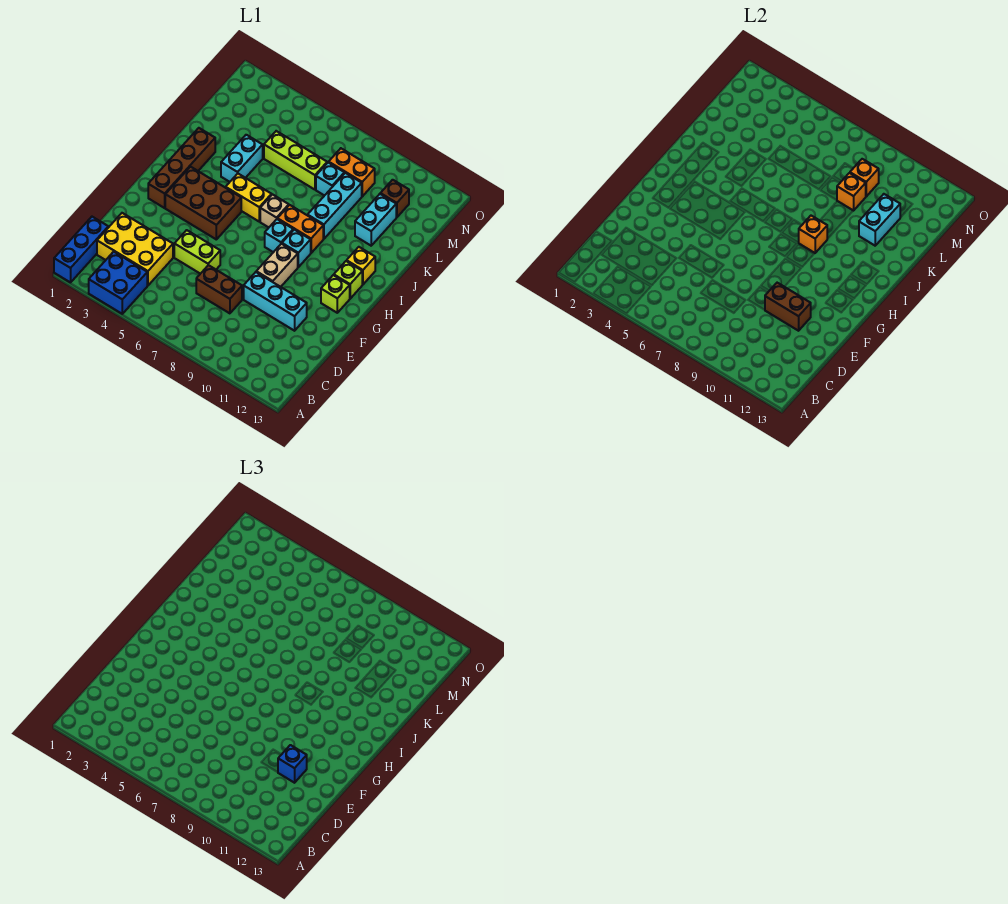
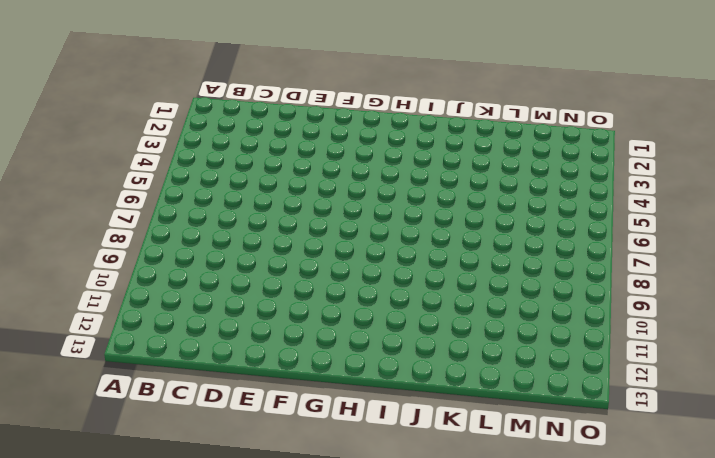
none -> blue 1x3 brick [54,217,108,282]
none -> blue 2x2 brick [89,252,147,314]
none -> yellow 2x3 brick [97,213,173,286]
none -> brown 1x2 brick [196,265,242,313]

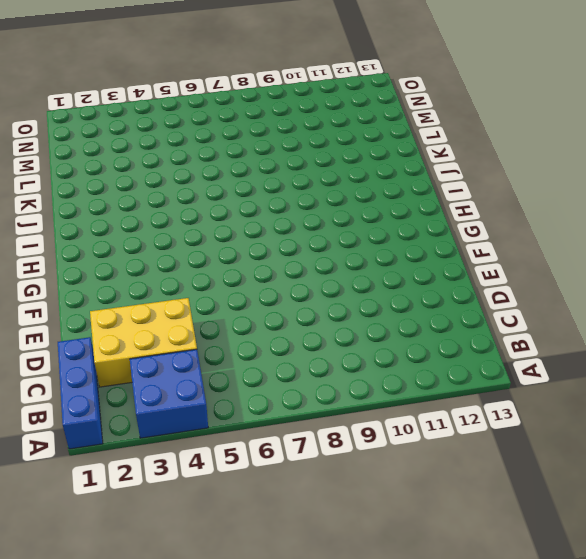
none -> brown 1x2 brick [196,265,242,313]
none -> lime 1x2 brick [174,230,220,274]
none -> cyan 1x3 brick [244,272,307,331]
none -> tan 1x2 brick [256,244,298,287]

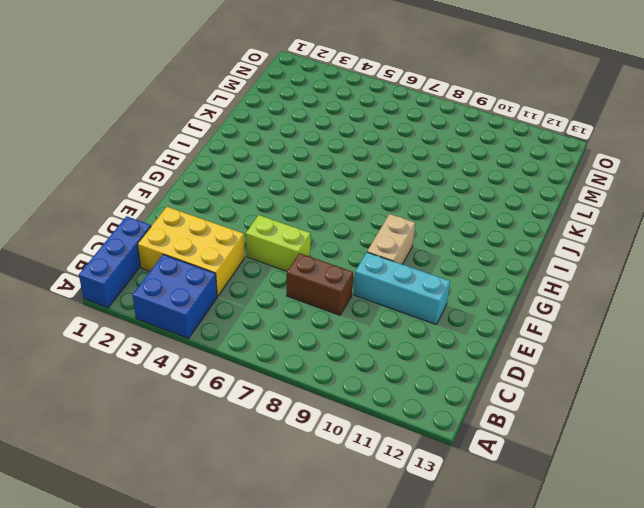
none -> brown 1x4 brick [148,128,215,208]
none -> brown 2x3 brick [165,167,241,239]
none -> lime 1x1 brick [321,275,350,313]
none -> cyan 1x1 brick [265,219,293,252]

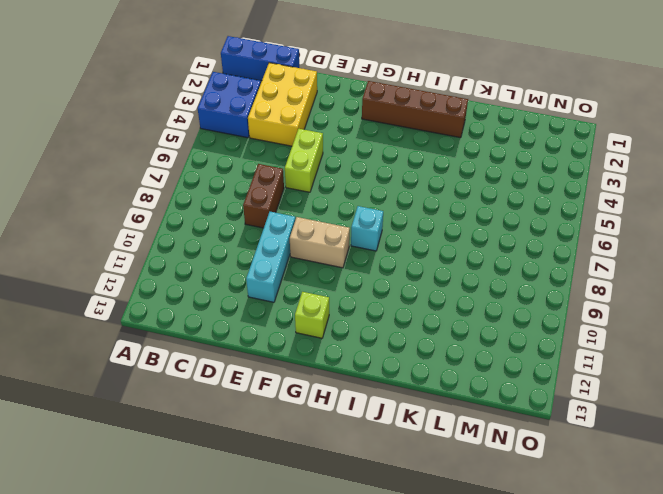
none -> brown 2x3 brick [165,167,241,239]
none -> cyan 1x1 brick [282,230,311,267]
none -> lime 1x1 brick [334,261,362,299]
none -> yellow 1x2 brick [226,174,272,221]

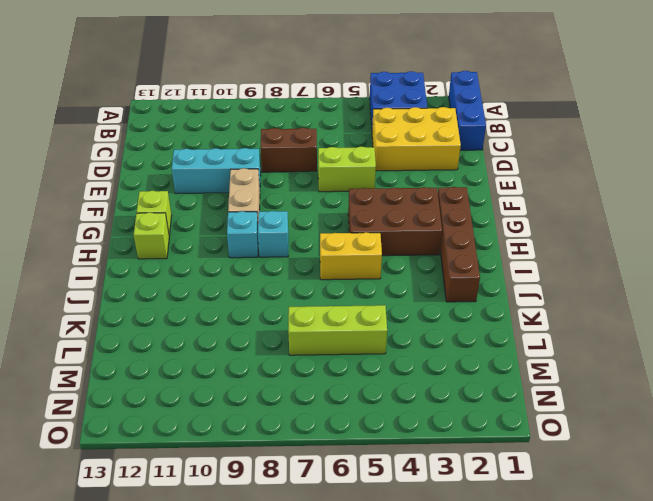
none -> tan 1x1 brick [260,194,289,227]
none -> orange 1x2 brick [277,205,323,253]
none -> yellow 1x1 brick [347,247,375,284]
none -> cyan 1x2 brick [221,135,263,182]

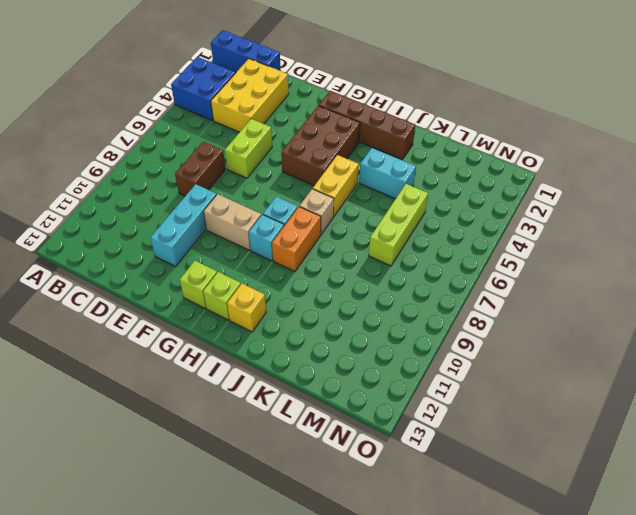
none -> cyan 1x3 brick [308,173,362,239]
none -> cyan 1x2 brick [355,194,396,246]
none -> cyan 1x1 brick [316,162,344,196]
none -> orange 1x2 brick [329,148,375,196]

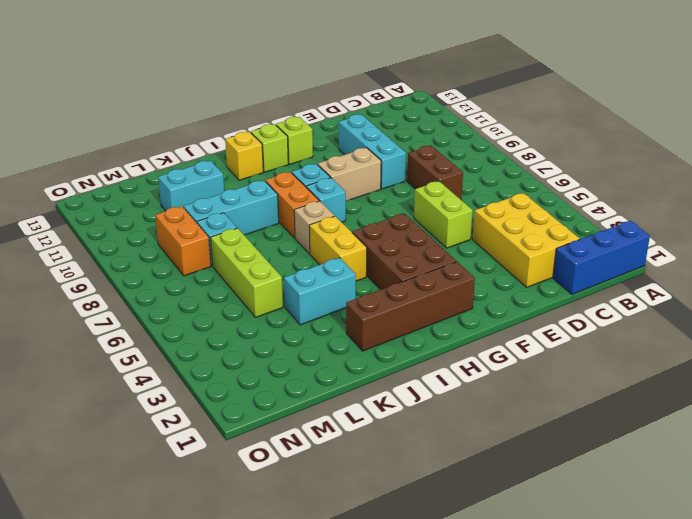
none -> blue 2x2 brick [89,252,147,314]
none -> brown 1x1 brick [380,180,409,217]
none -> brown 1x2 brick [765,283,811,331]
none -> orange 1x1 brick [799,216,827,253]

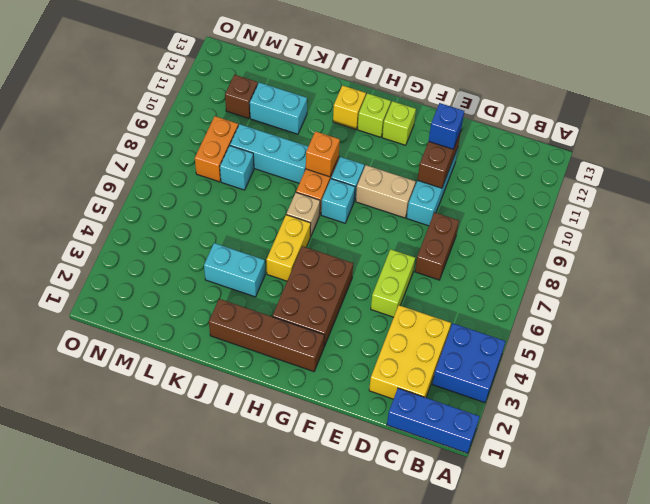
none -> lime 1x3 brick [264,131,327,190]
none -> cyan 1x2 brick [859,194,900,246]
none -> orange 1x1 brick [837,173,866,211]
none -> orange 1x1 brick [850,159,879,196]

